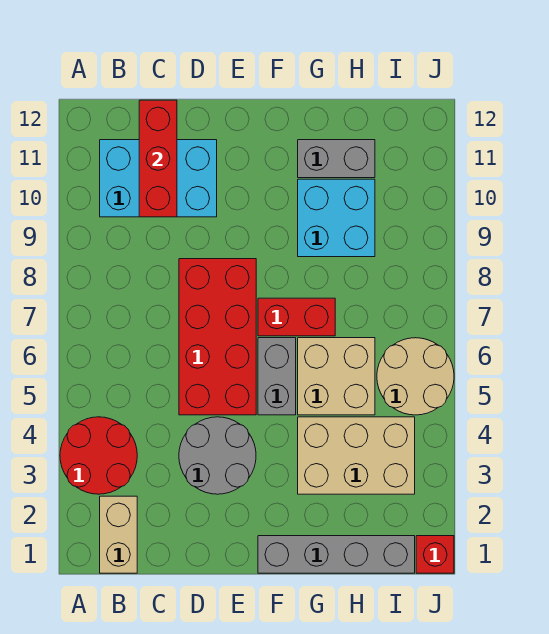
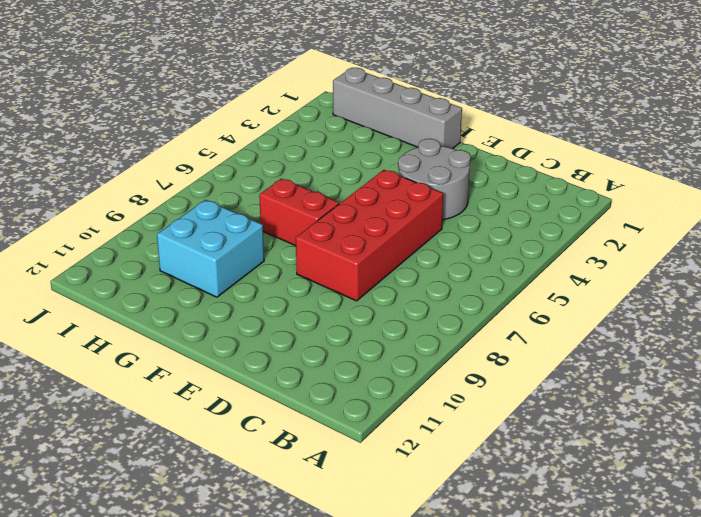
none -> red 2x2 round brick [60,417,137,494]
none -> tan 1x2 brick [100,496,137,573]
none -> cyan 2x3 brick [100,140,217,217]

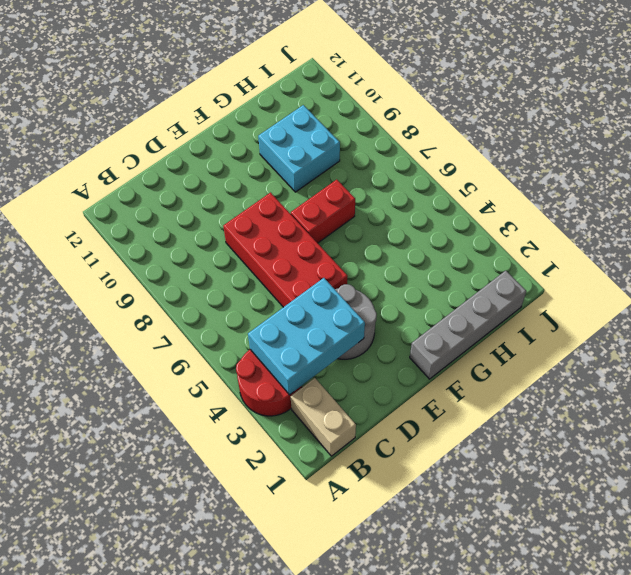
cyan 2x3 brick [248,278,365,395] -> cyan 2x3 brick moved to [100,140,217,217]
none -> grey 1x2 brick [258,338,296,415]
none -> tan 2x3 brick [298,417,415,494]
none -> tan 2x2 brick [298,338,375,415]

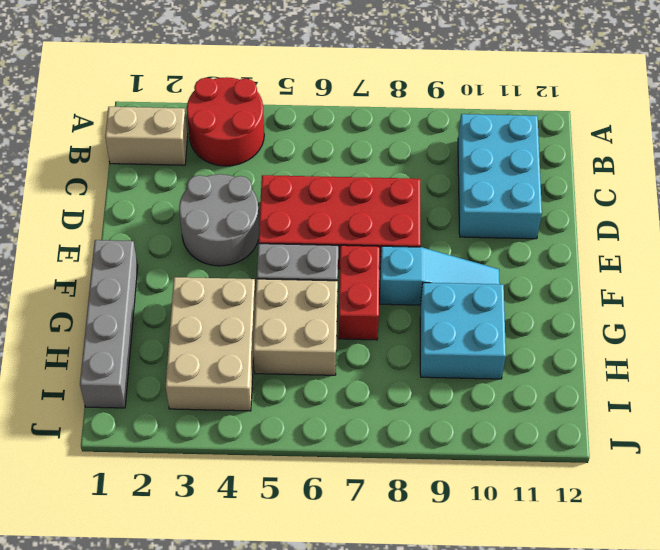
cyan 1x3 slope [380,246,500,305] -> none
none -> grey 1x2 brick [298,140,375,178]
none -> tan 2x2 round brick [377,338,454,415]
none -> red 1x1 brick [416,536,454,573]

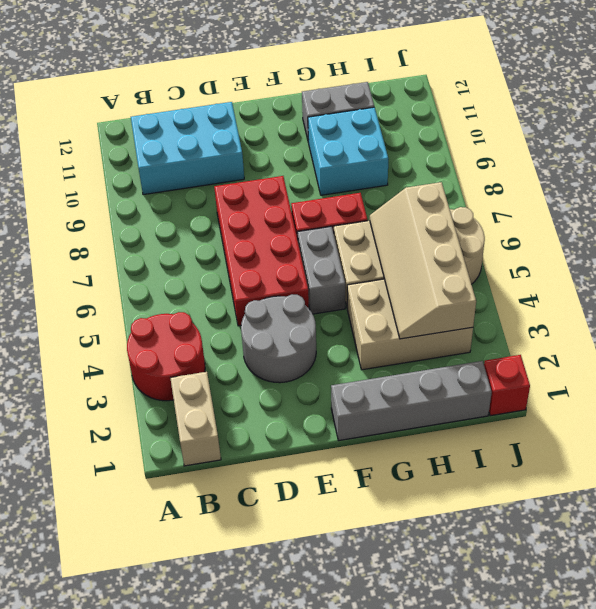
tan 2x4 slope [370,182,476,339] -> none
none -> red 1x3 brick [139,100,177,217]

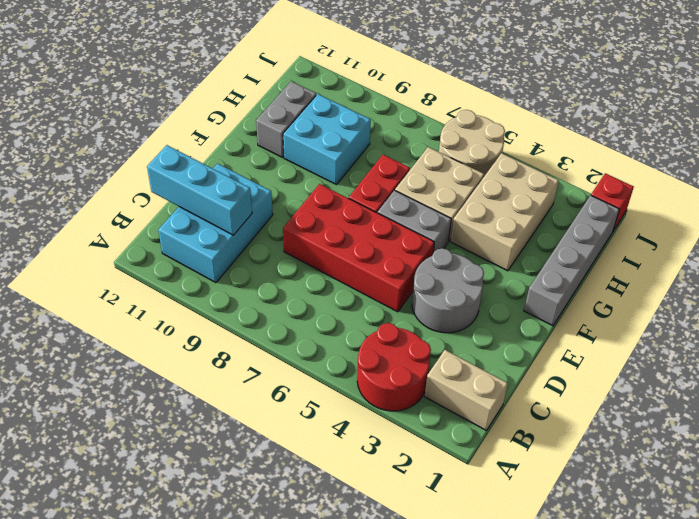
cyan 1x3 brick [147,145,252,235] -> red 1x3 brick [139,100,177,217]

